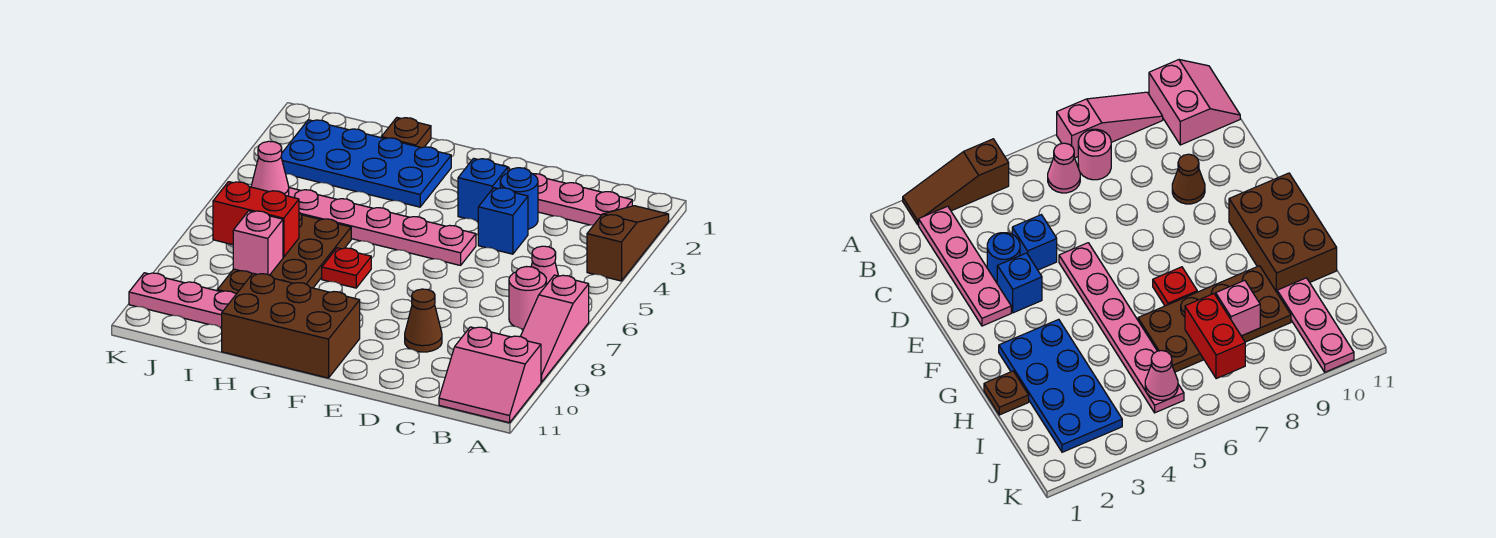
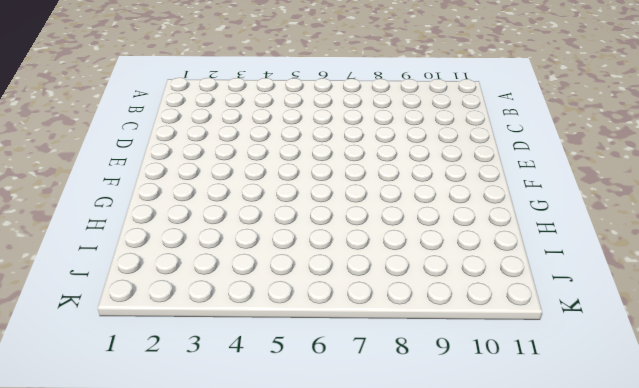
none -> brown 1x3 slope [587,206,669,281]
none -> pink 1x3 slope [520,275,589,382]
none -> pink 2x2 slope [439,327,541,423]

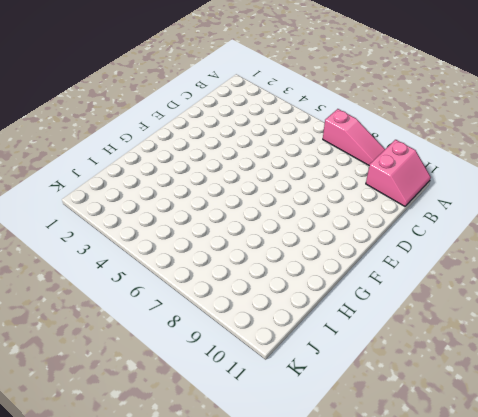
none -> brown 1x3 slope [587,206,669,281]
none -> pink 1x4 plate [502,165,632,225]
none -> pink 1x1 cone [531,246,558,285]

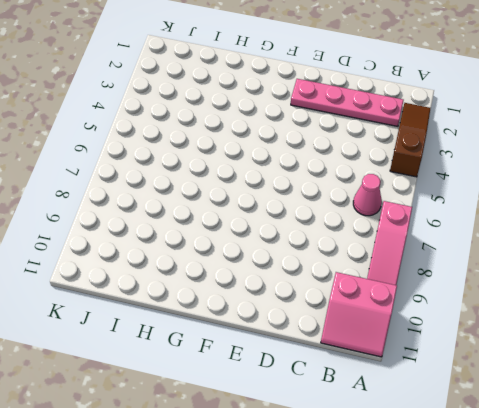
none -> pink 1x1 round brick [509,267,546,329]
none -> blue 1x1 round brick [500,168,538,229]
none -> blue 1x1 brick [478,188,528,254]

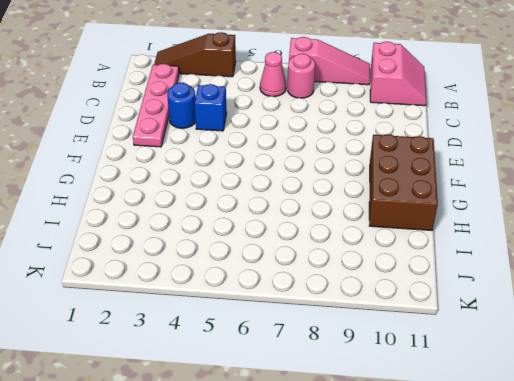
none -> brown 1x1 cone [405,289,442,352]
none -> blue 1x1 brick [458,158,508,221]
none -> pink 1x6 plate [288,188,476,265]

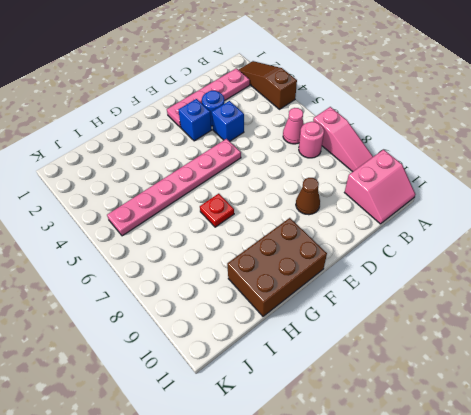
none -> blue 2x4 plate [281,120,451,207]
none -> brown 1x1 plate [381,118,431,148]
none -> brown 2x4 plate [217,213,351,294]

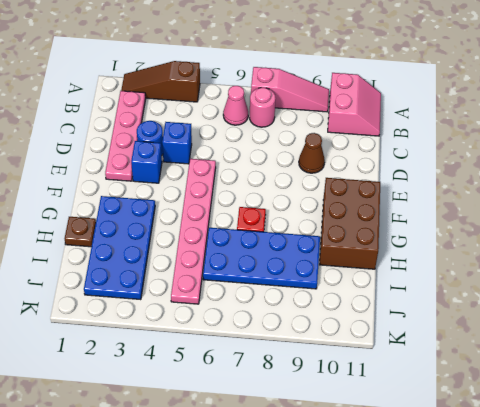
blue 2x4 plate [203,228,320,289] -> brown 2x4 plate [217,213,351,294]
none -> pink 1x3 plate [129,273,236,328]
none -> red 1x2 brick [213,182,299,257]
none -> pink 1x1 brick [233,211,283,275]

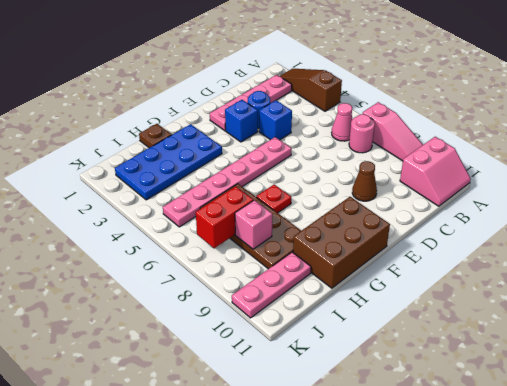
none -> pink 1x1 cone [251,141,289,196]

